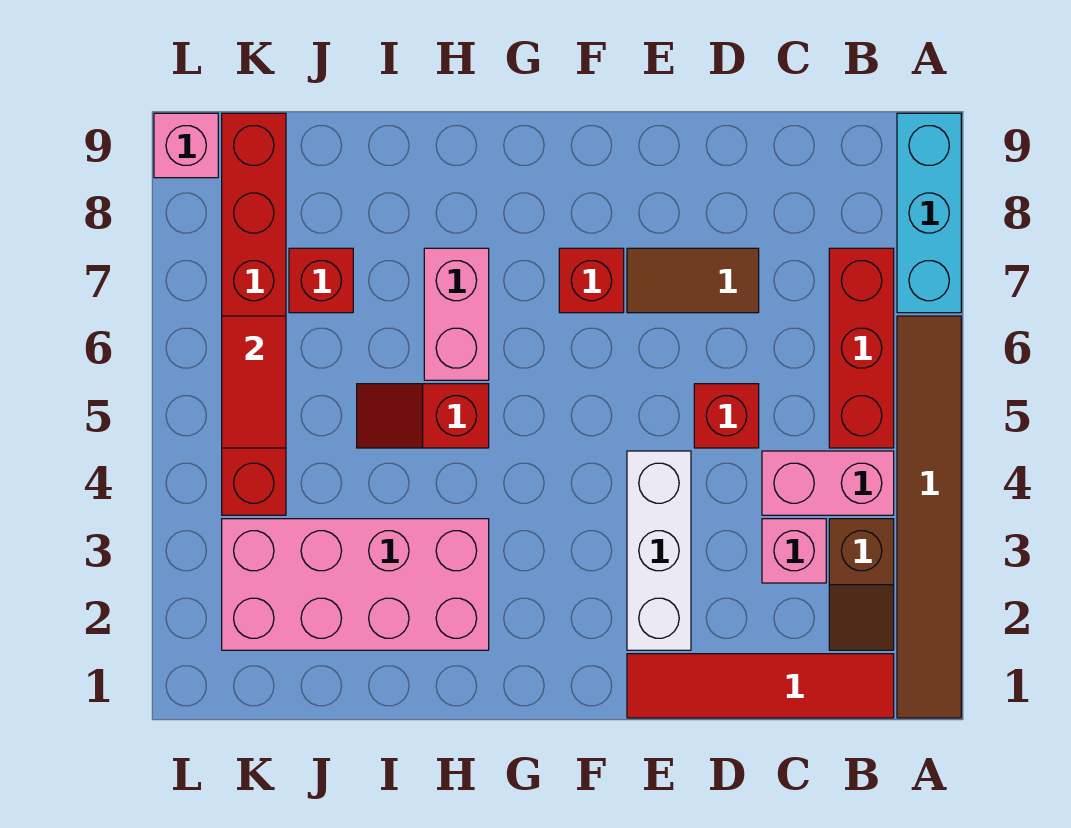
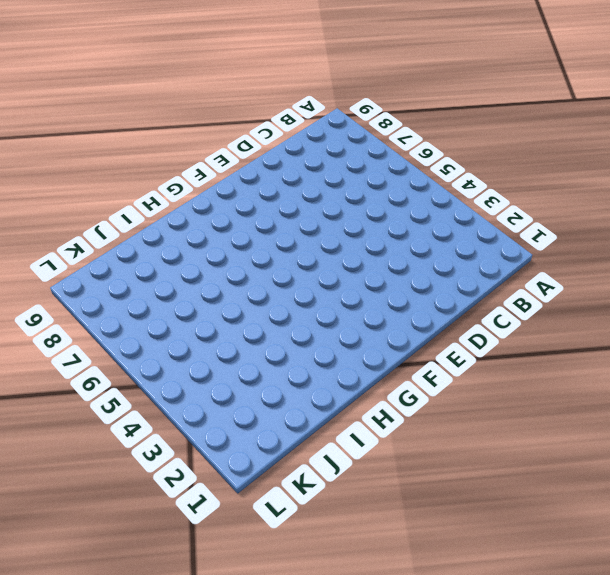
none -> brown 1x6 tile [897,316,961,718]
none -> cyan 1x3 brick [897,113,961,313]
none -> red 1x4 tile [627,654,894,718]

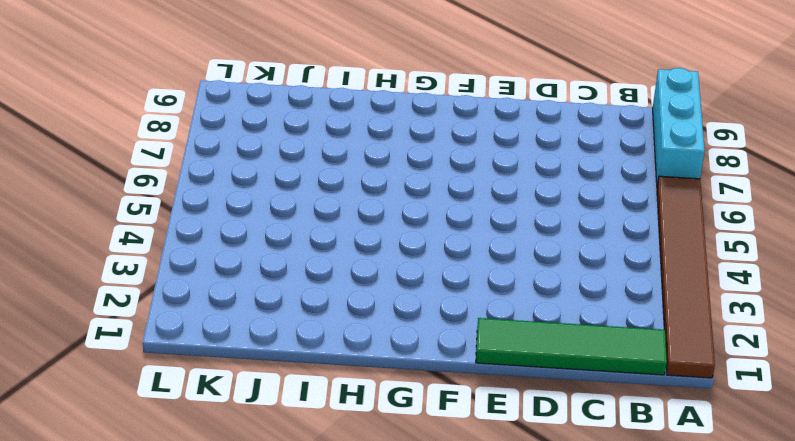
green 1x4 tile [476,318,667,375] -> red 1x4 tile [627,654,894,718]
none -> brown 1x2 slope [829,519,894,650]
none -> pink 1x2 brick [762,451,894,515]
none -> red 1x3 brick [829,248,894,448]

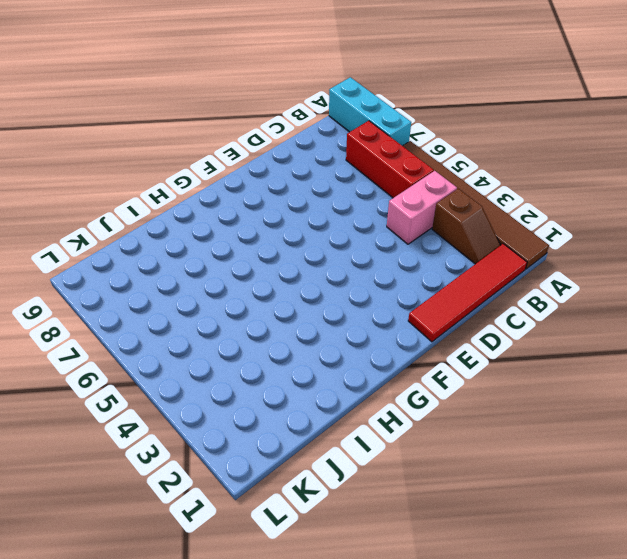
none -> pink 1x1 brick [762,519,826,583]
none -> red 1x1 brick [694,384,759,448]
none -> brown 1x2 tile [627,248,759,313]

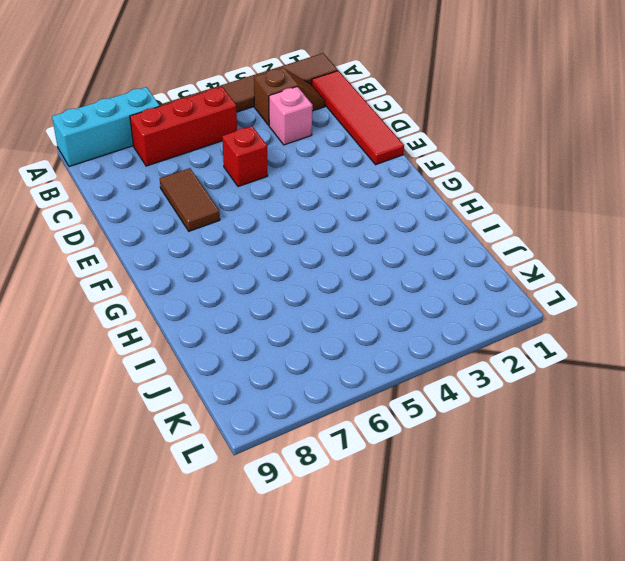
none -> pink 1x2 brick [762,451,894,515]
none -> white 1x3 brick [627,451,691,650]
none -> red 1x1 brick [559,248,624,313]

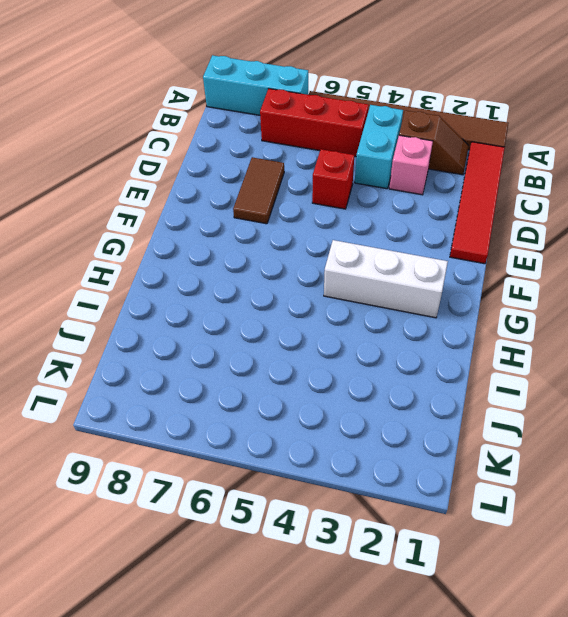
cyan 1x2 brick [355,105,403,189] -> pink 1x2 brick [762,451,894,515]
white 1x3 brick [324,240,448,318] -> white 1x3 brick moved to [627,451,691,650]
none -> red 1x1 brick [559,248,624,313]
none -> pink 2x4 brick [222,519,489,650]
none -> red 1x2 slope [357,384,489,448]

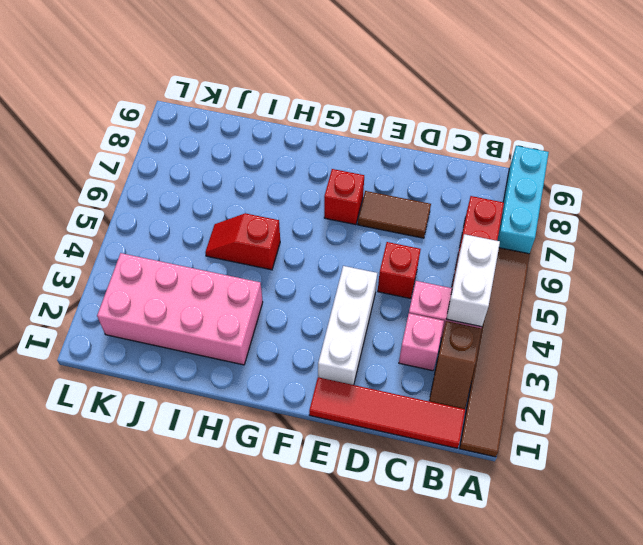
white 1x2 brick [446,234,500,327] -> none
none -> pink 1x2 brick [424,248,489,380]
none -> red 1x1 brick [289,248,353,313]
none -> red 1x6 brick [222,113,286,515]

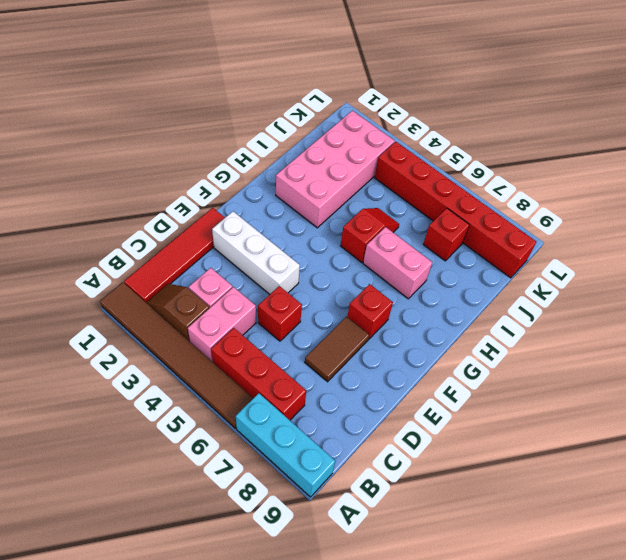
none -> pink 1x1 brick [154,113,218,178]
none -> red 1x2 tile [222,316,286,448]

